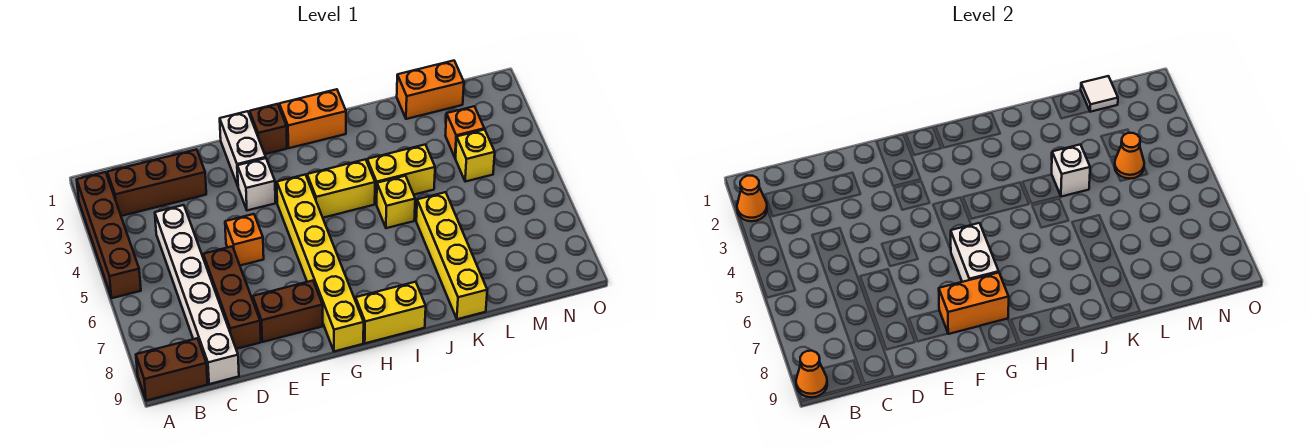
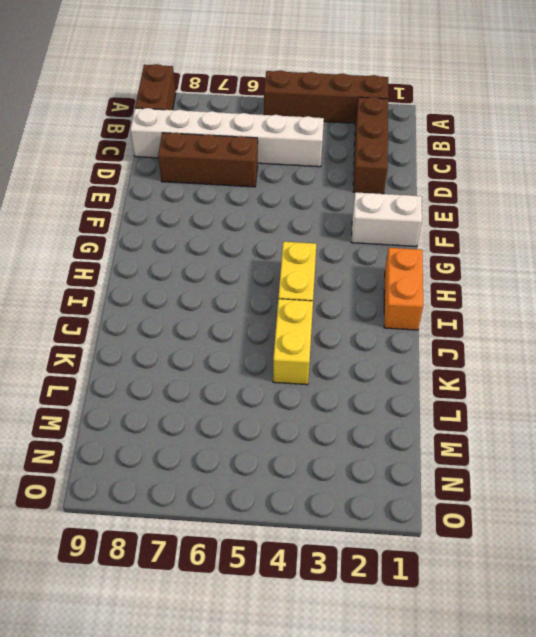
none -> orange 1x1 brick [225,214,264,265]
none -> brown 1x2 brick [253,281,323,342]
none -> white 1x1 brick [237,158,275,211]

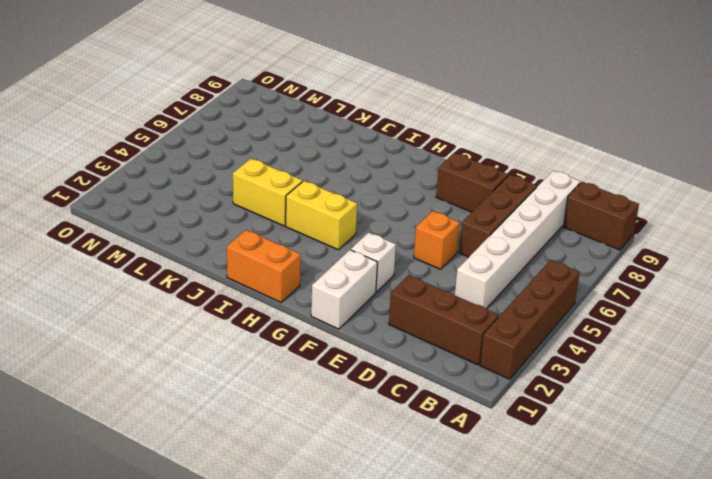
none -> brown 1x1 brick [250,104,287,154]
none -> yellow 1x6 brick [277,175,364,351]
none -> yellow 1x2 brick [355,282,426,343]

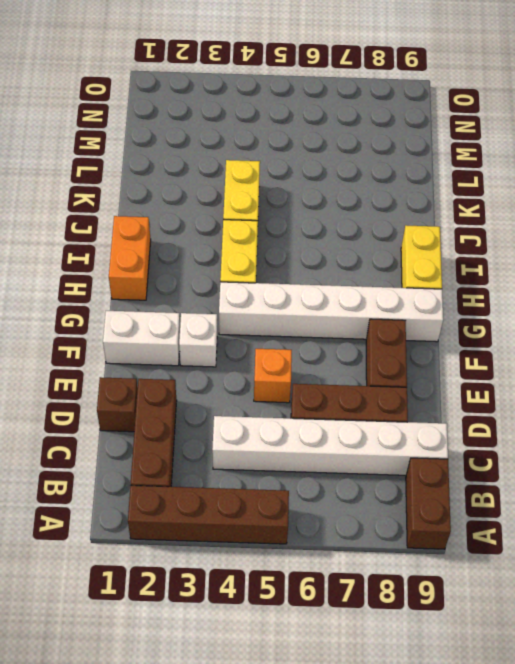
brown 1x1 brick [97,377,138,432] -> brown 1x1 brick moved to [250,104,287,154]
white 1x6 brick [219,282,443,342] -> yellow 1x6 brick [277,175,364,351]
none -> yellow 1x1 brick [377,176,415,228]
none -> yellow 1x4 brick [416,192,487,319]
none -> orange 1x2 brick [397,61,464,119]

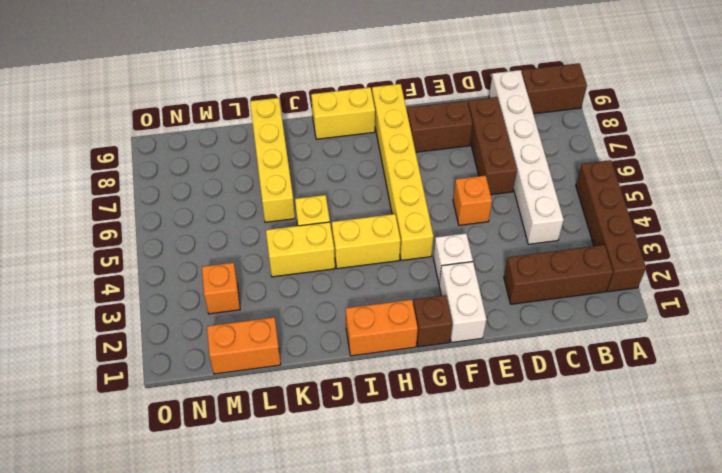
none -> yellow 1x1 brick [456,129,495,182]
none -> orange 1x1 cone [737,176,767,221]
none -> orange 1x1 cone [796,351,827,397]

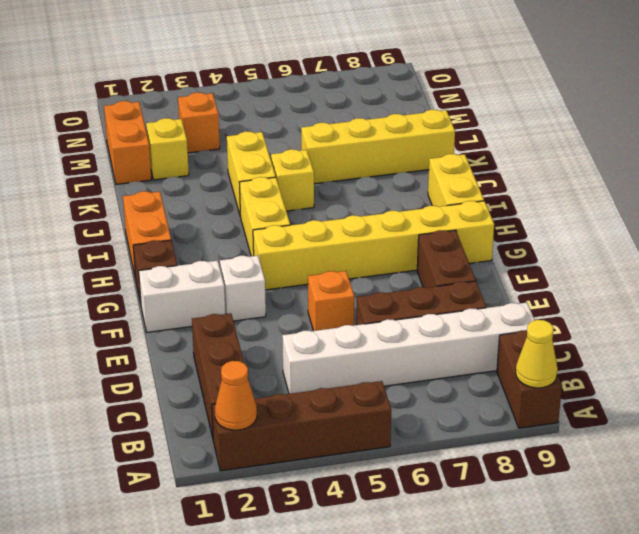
yellow 1x1 cone [516,320,558,388] -> orange 1x1 cone [796,351,827,397]
yellow 1x1 brick [146,118,189,180] -> yellow 1x1 brick moved to [456,129,495,182]
none -> orange 1x2 brick [939,273,1009,334]
none -> white 1x2 brick [951,223,999,282]
none -> white 1x1 brick [1052,145,1090,197]

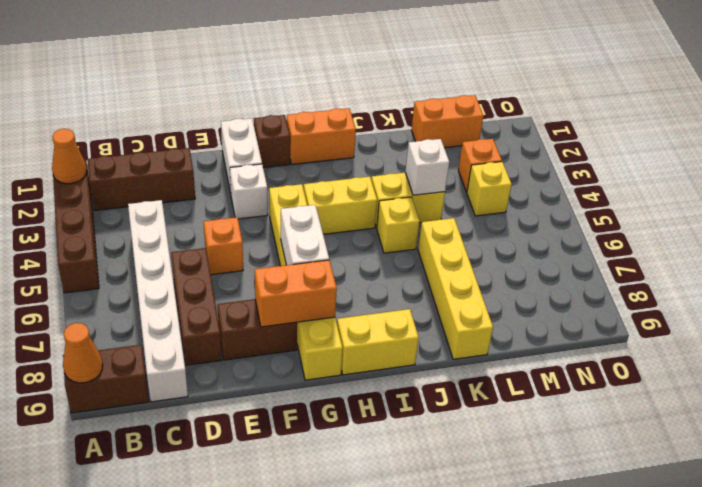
none -> white 1x1 tile [1081,76,1118,112]
none -> orange 1x1 cone [1115,133,1144,179]

